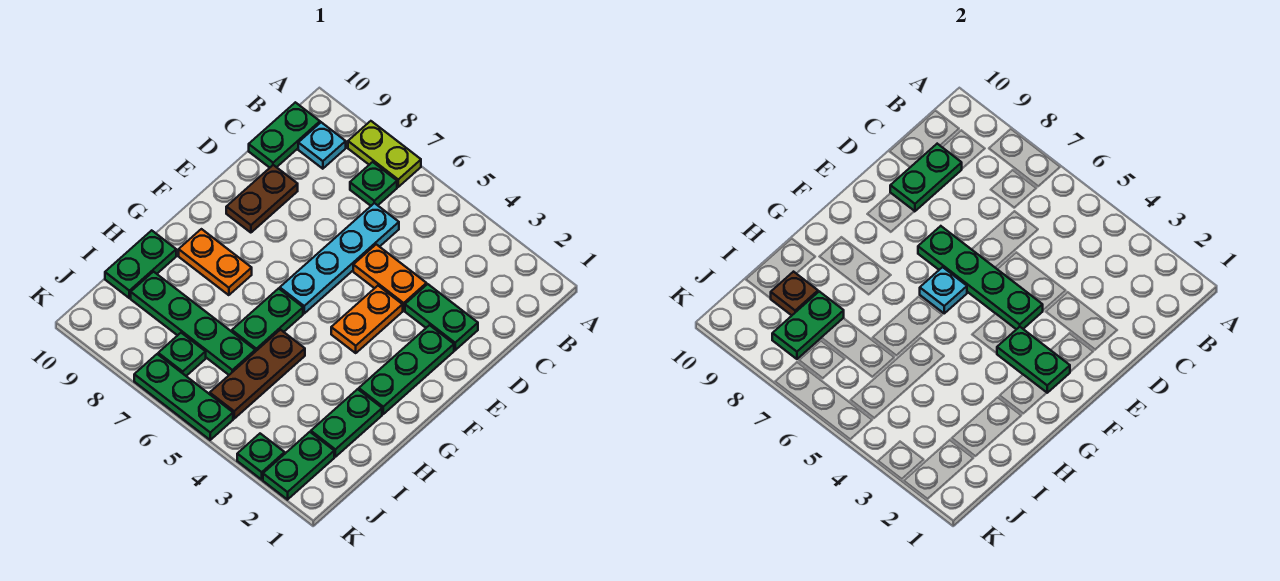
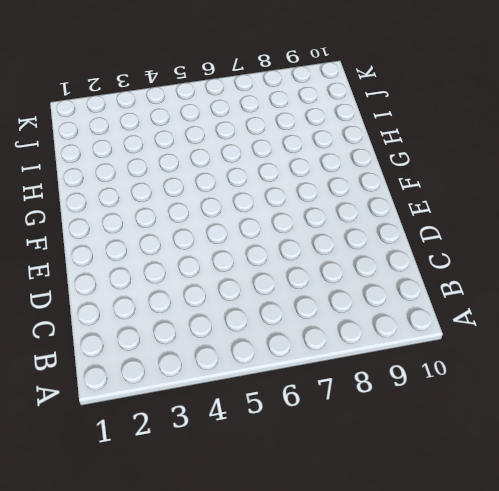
none -> lime 1x2 plate [348,121,421,187]
none -> green 1x1 plate [350,162,397,206]
none -> cyan 1x1 plate [298,122,346,169]

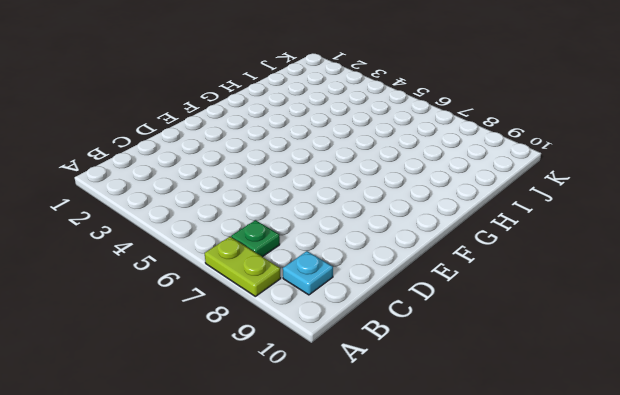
none -> green 1x2 plate [249,102,320,168]
none -> cyan 1x4 plate [280,203,399,313]
none -> green 1x2 plate [405,284,478,350]

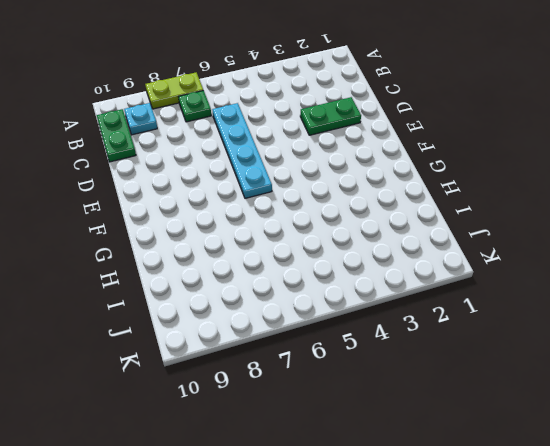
none -> orange 1x2 plate [353,244,426,310]
none -> brown 1x2 plate [226,165,298,233]
none -> green 1x3 plate [359,325,454,414]

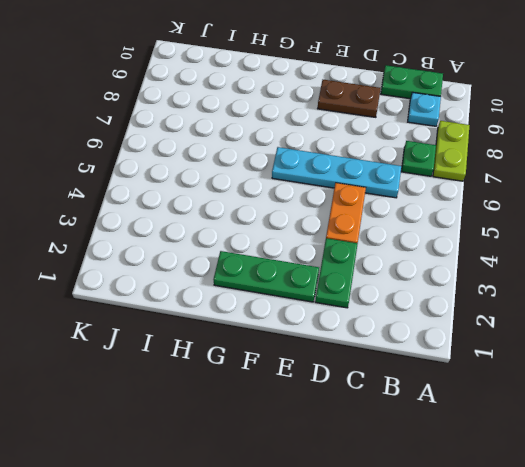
none -> orange 1x2 plate [331,286,403,353]
none -> green 1x2 plate [232,288,303,352]
none -> orange 1x2 plate [179,229,252,295]

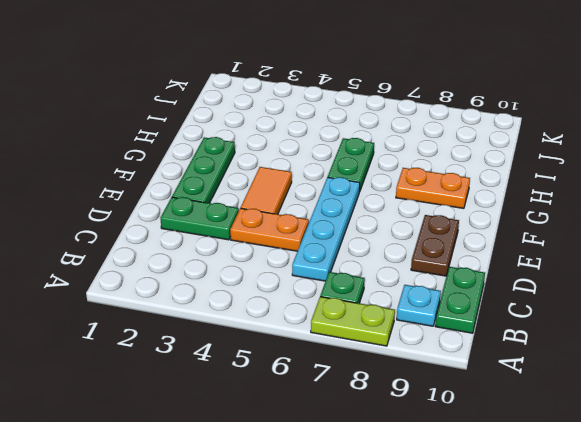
orange 1x2 tile [241,167,292,214] -> orange 1x2 plate [331,286,403,353]
none -> green 1x2 plate [311,389,382,457]
none -> brown 1x3 plate [210,330,305,419]
none -> green 1x2 plate [105,230,176,298]

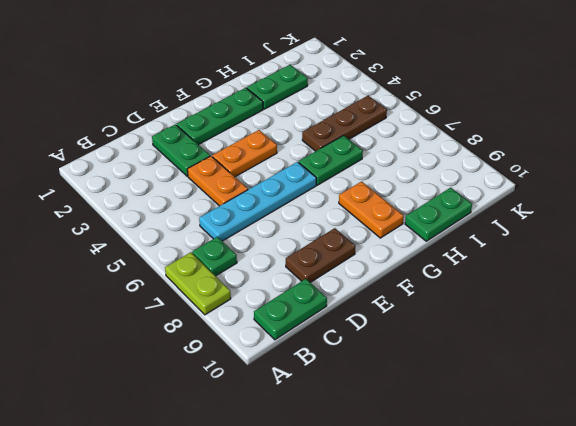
none -> cyan 1x1 plate [298,122,346,169]
none -> green 1x4 plate [131,272,255,375]
none -> green 1x2 plate [263,432,334,500]

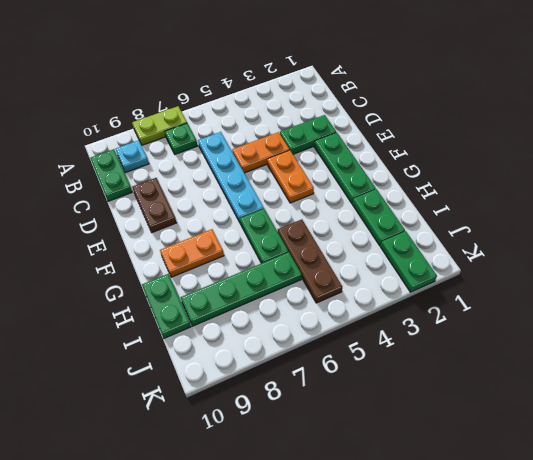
none -> green 1x1 plate [158,333,206,376]
none -> green 1x1 plate [237,434,285,480]
none -> green 1x3 plate [134,354,233,440]

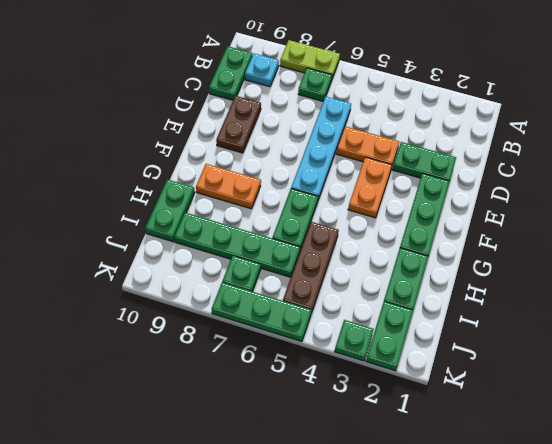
none -> green 1x2 plate [890,144,962,211]
none -> green 1x4 plate [918,226,1043,329]
none -> green 1x2 plate [997,327,1070,393]

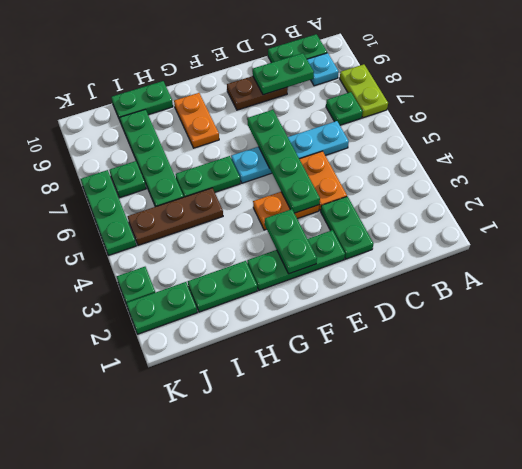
none -> cyan 1x1 plate [920,267,967,313]
none -> green 1x2 plate [772,291,844,359]
none -> brown 1x1 plate [771,272,818,315]

